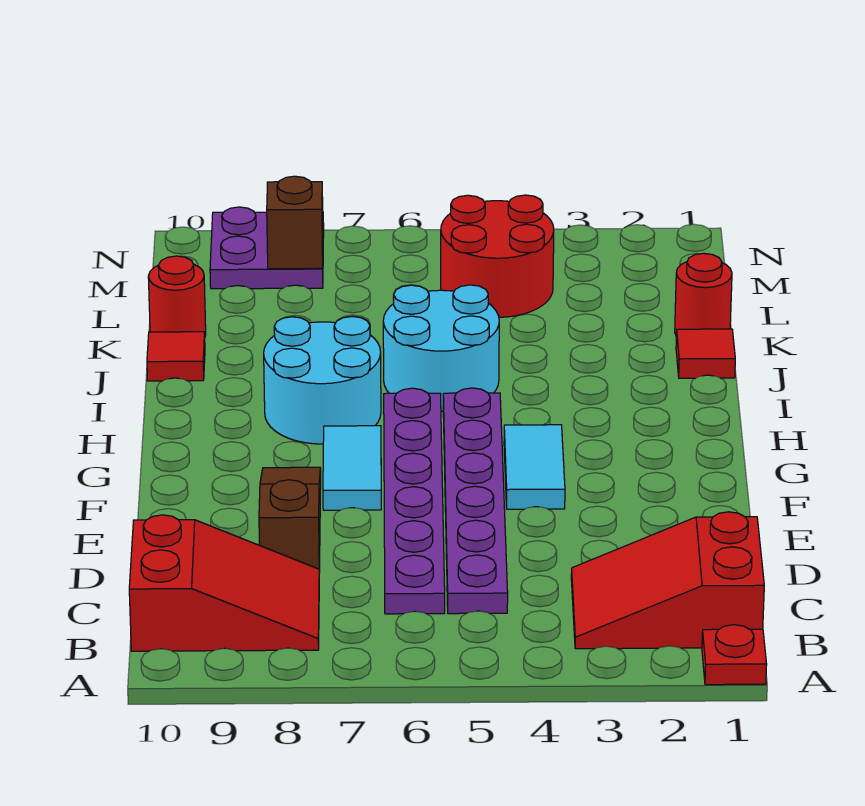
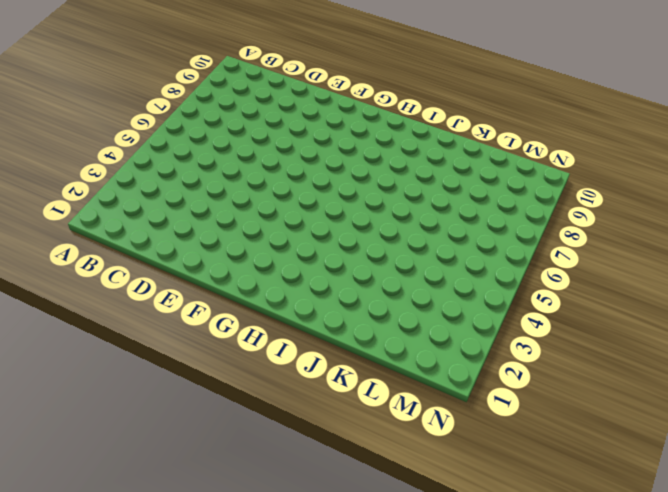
none -> red 1x1 plate [702,625,767,685]
none -> red 2x3 slope [571,512,764,649]
none -> red 2x3 slope [129,515,319,651]

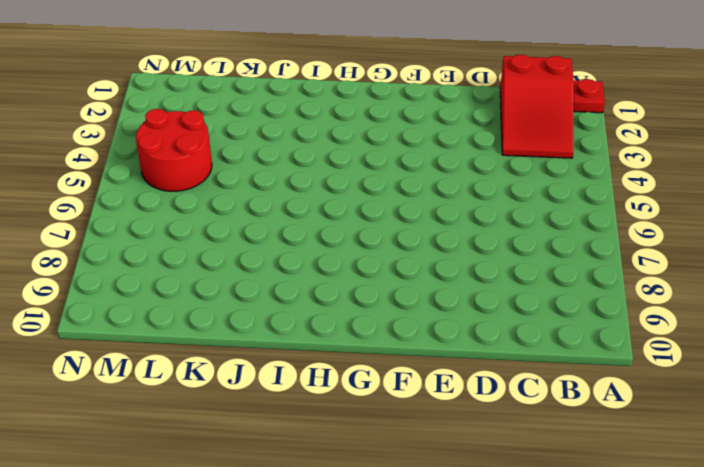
none -> red 2x3 slope [129,515,319,651]
none -> purple 1x6 plate [443,388,508,614]
none -> purple 1x6 plate [384,388,445,614]

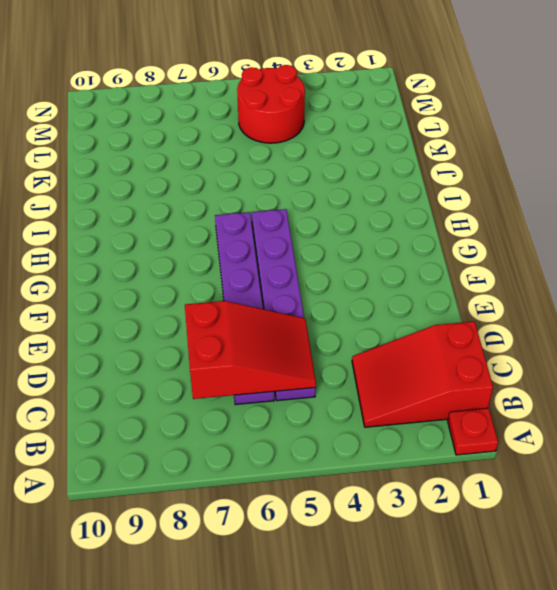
red 2x3 slope [185,301,316,399] -> red 2x3 slope moved to [129,515,319,651]
none -> brown 1x3 slope [259,467,321,573]
none -> cyan 1x2 tile [504,425,565,509]
none -> cyan 1x2 tile [323,426,381,510]

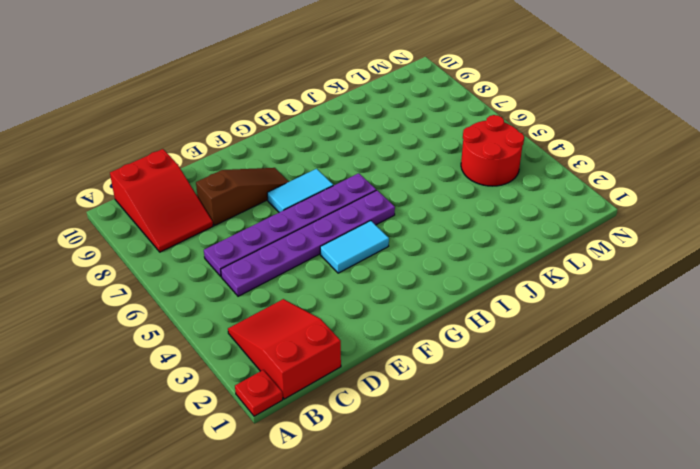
none -> cyan 2x2 round brick [264,317,381,444]
none -> cyan 2x2 round brick [383,285,499,411]
none -> red 1x1 tile [676,329,735,378]

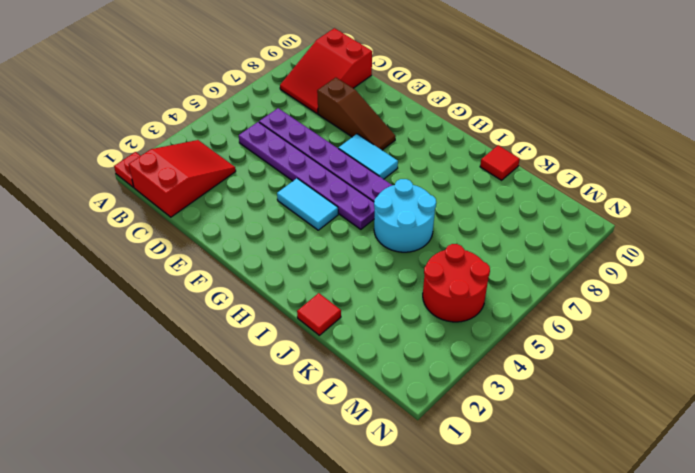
none -> cyan 2x2 round brick [264,317,381,444]
none -> red 1x1 round brick [675,253,732,334]
none -> red 1x1 round brick [148,256,206,336]

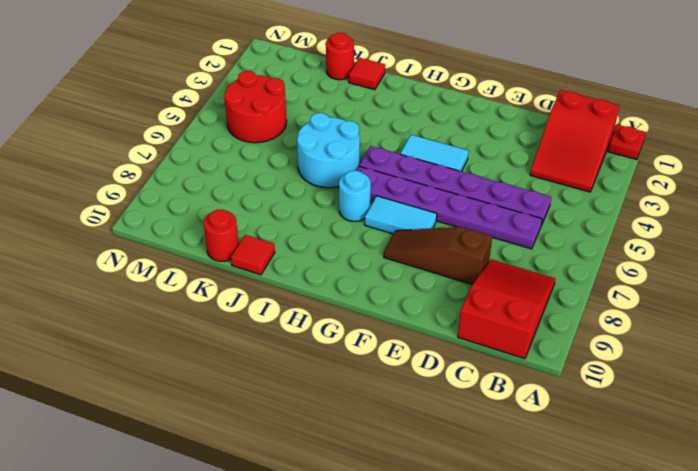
cyan 1x1 round brick [339,171,371,221] -> cyan 2x2 round brick [264,317,381,444]
none -> purple 2x2 plate [210,207,324,289]
none -> brown 1x1 brick [267,176,323,269]

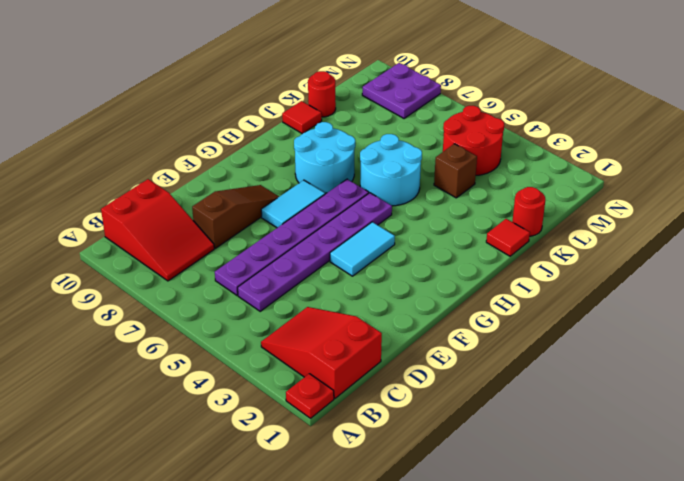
brown 1x1 brick [434,144,477,198] -> brown 1x1 brick moved to [267,176,323,269]

